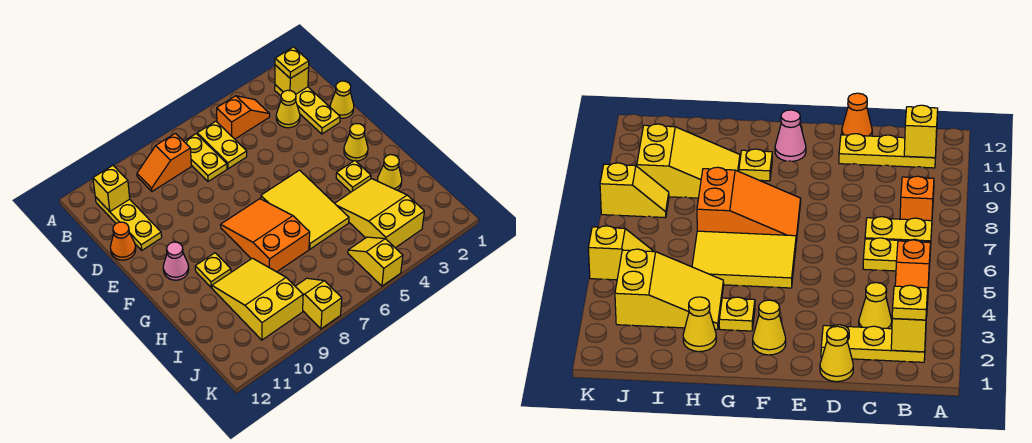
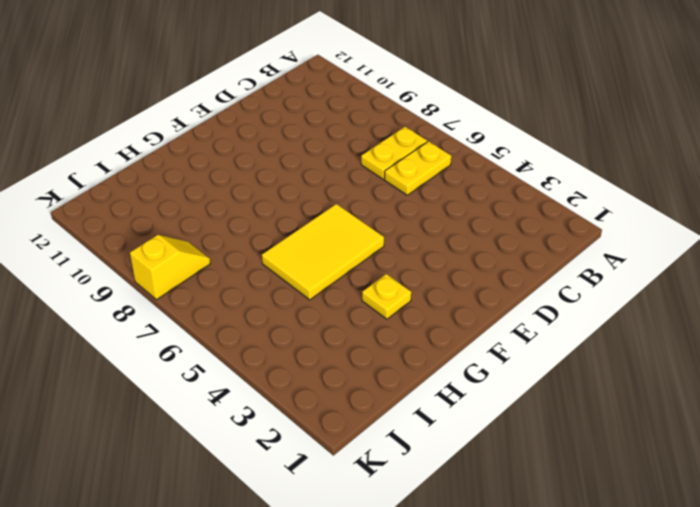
none -> yellow 1x3 plate [275,85,340,134]
none -> orange 1x2 slope [217,96,270,139]
none -> orange 1x2 slope [137,133,191,191]

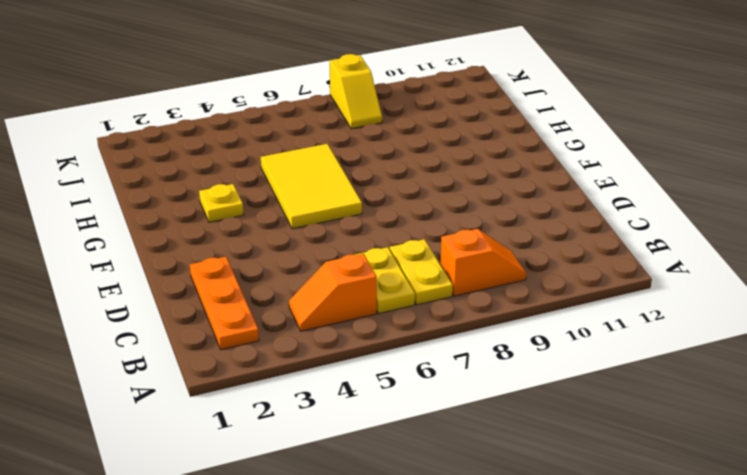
orange 1x3 plate [190,257,259,350] -> yellow 1x3 plate [275,85,340,134]
none -> yellow 1x3 plate [95,197,162,250]
none -> yellow 1x1 cone [276,90,300,128]
none -> yellow 1x1 cone [330,81,354,118]

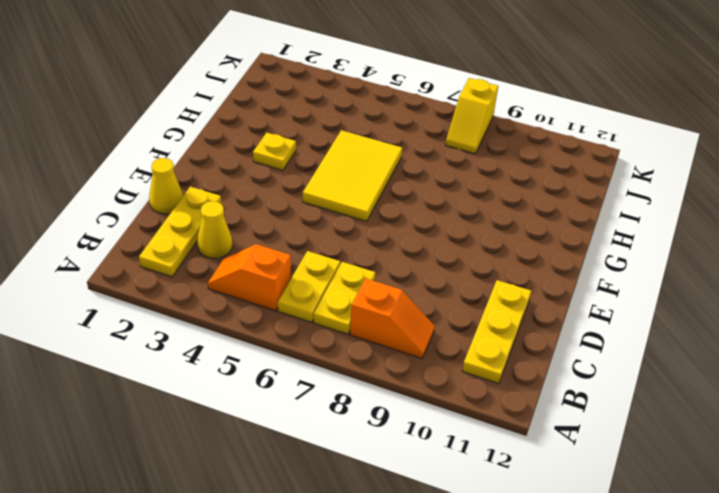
none -> orange 1x1 cone [110,222,136,260]
none -> yellow 1x1 cone [344,124,368,161]
none -> orange 2x3 slope [221,199,310,272]

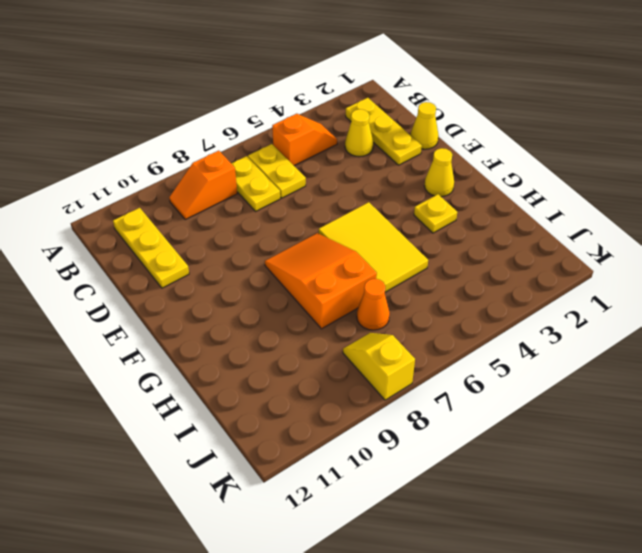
orange 1x1 cone [357,279,390,330] -> orange 1x1 cone moved to [110,222,136,260]
none -> pink 1x1 cone [163,242,189,280]
none -> yellow 1x1 plate [195,253,231,287]
none -> yellow 1x1 cone [377,155,402,190]

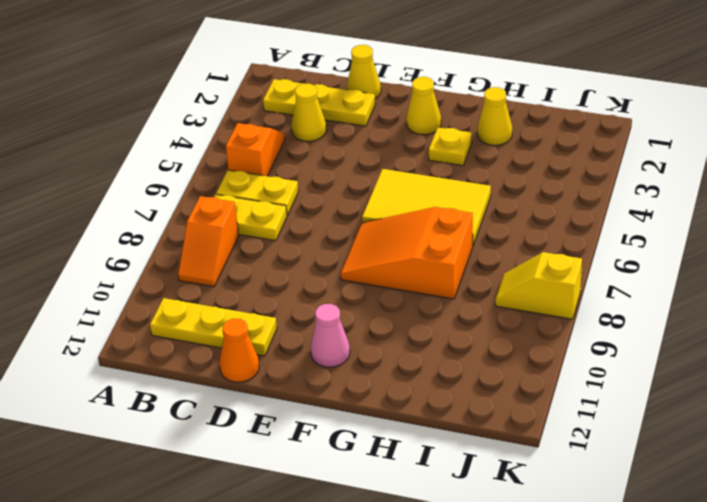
none -> yellow 1x1 plate [195,253,231,287]
none -> yellow 2x3 slope [335,179,424,248]
none -> yellow 2x3 slope [212,258,303,340]

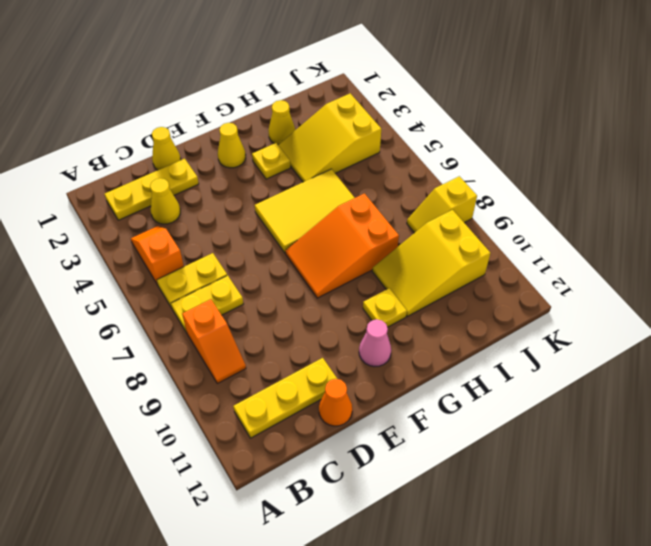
none -> yellow 1x2 slope [348,237,403,286]
none -> yellow 1x1 brick [275,65,309,94]
none -> yellow 1x1 brick [93,166,130,211]

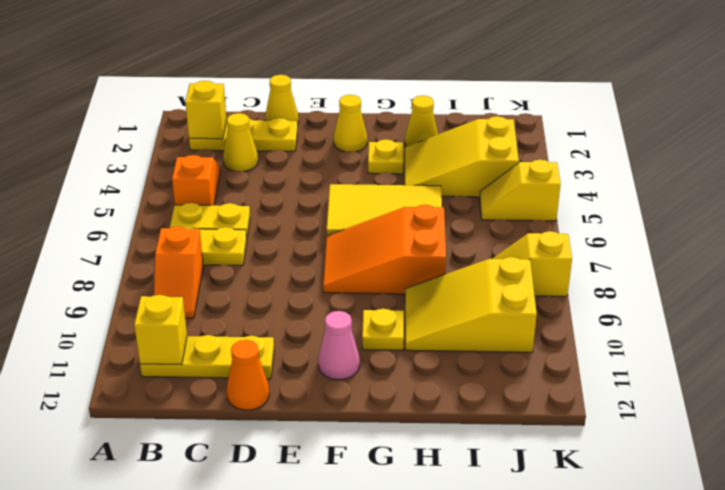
none -> yellow 1x1 plate [275,47,309,79]

